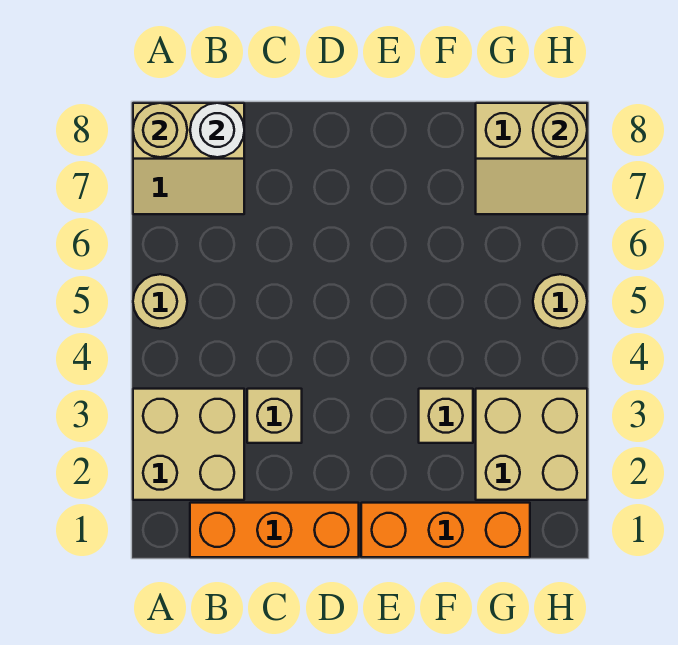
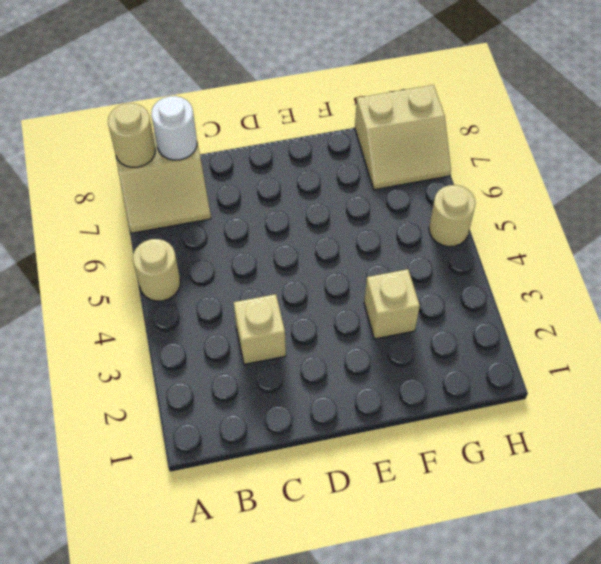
none -> tan 2x2 brick [133,389,244,500]
none -> orange 1x3 brick [190,503,359,557]
none -> orange 1x3 brick [361,503,530,557]

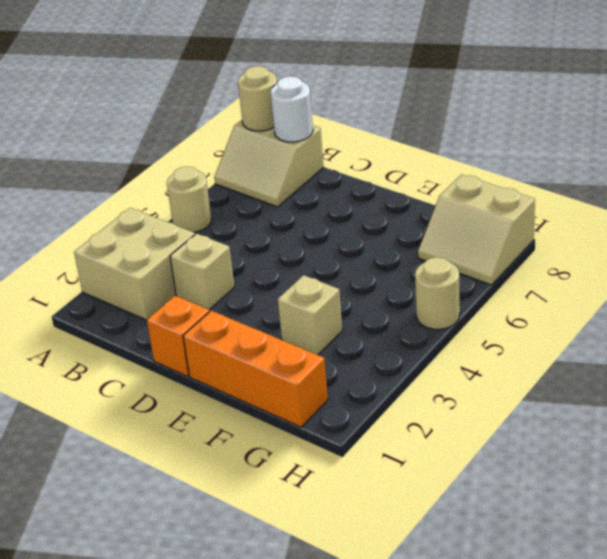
orange 1x1 brick [147,296,210,376] -> orange 1x3 brick [190,503,359,557]
none -> tan 2x2 brick [476,389,587,500]
none -> tan 1x1 round brick [533,103,587,157]

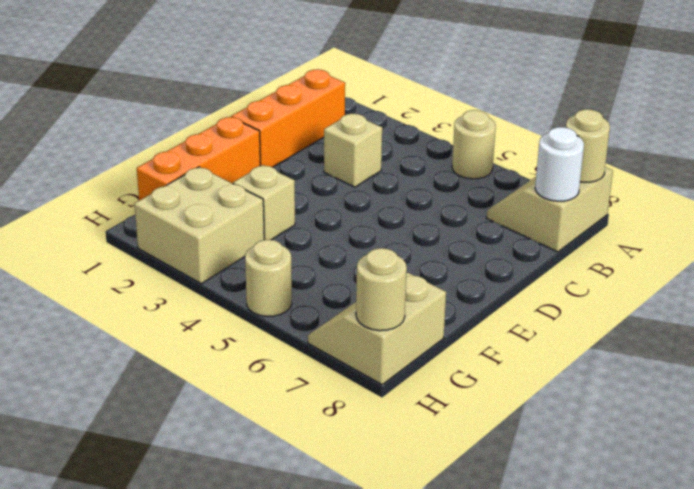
none -> tan 2x2 brick [133,389,244,500]

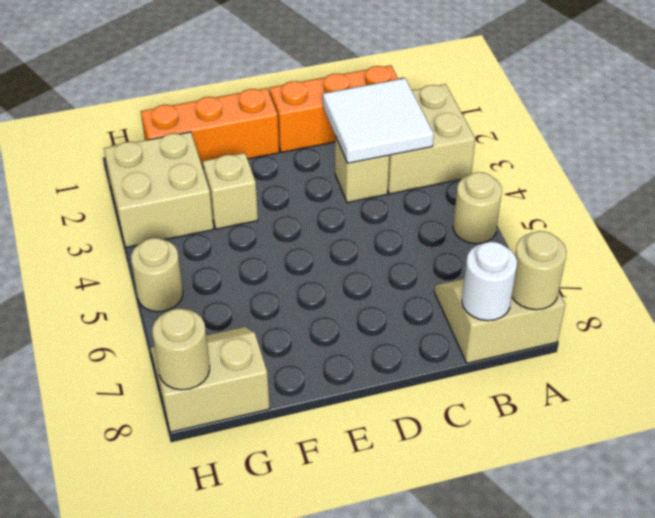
white 2x2 tile [323,78,434,163] -> none

